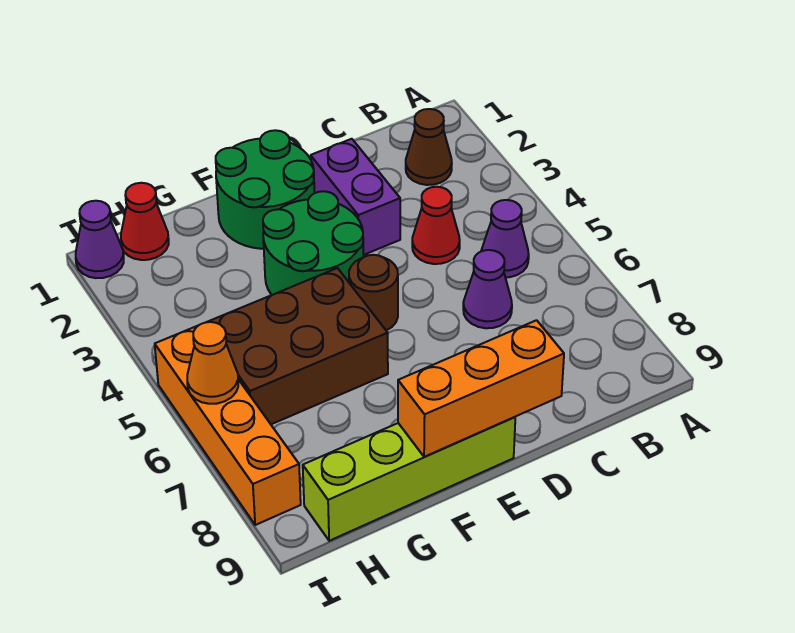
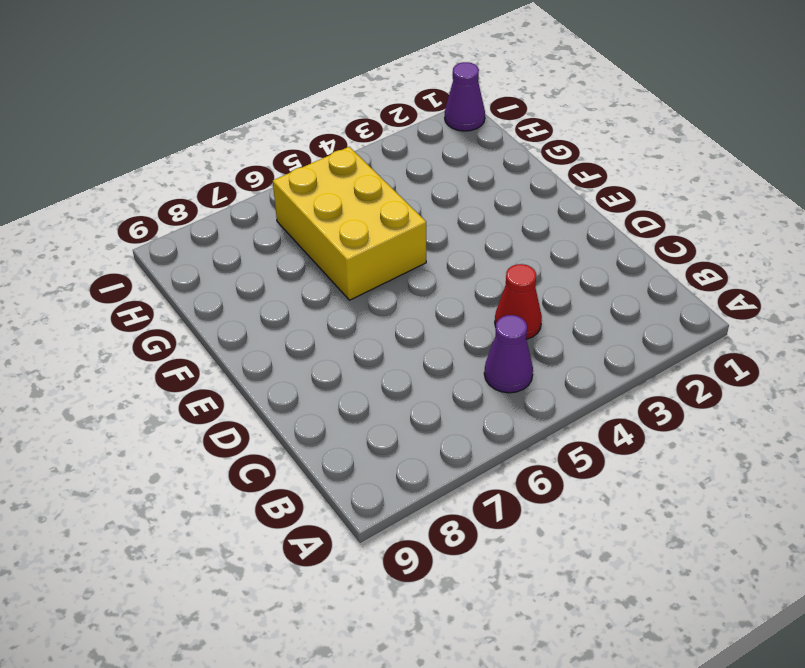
yellow 2x3 brick [273,147,426,300] -> brown 2x3 brick [208,268,388,424]
none -> brown 1x1 cone [406,109,452,185]
none -> purple 1x1 cone [463,250,512,328]
none -> purple 1x2 brick [310,139,400,255]

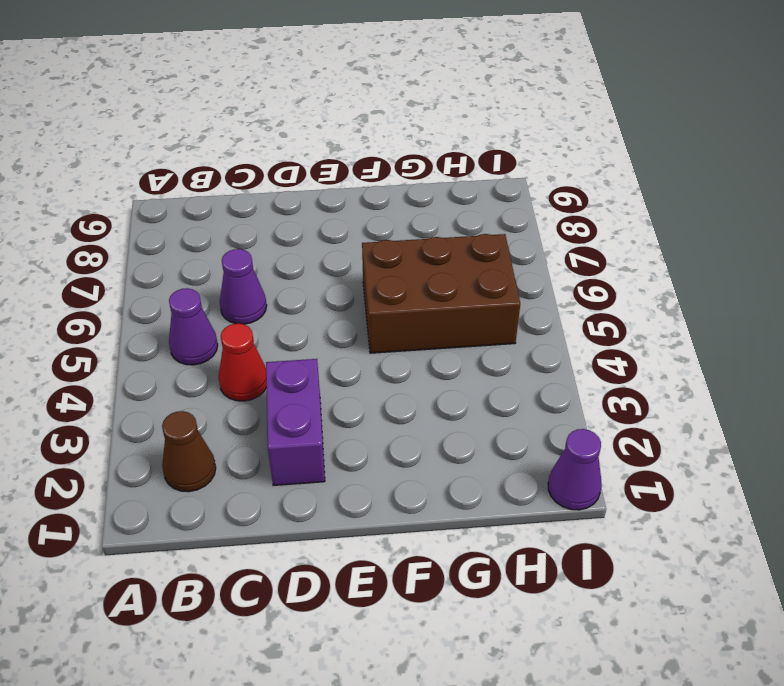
none -> green 2x2 round brick [216,130,314,249]
none -> green 2x2 round brick [263,191,363,295]
none -> brown 1x1 round brick [349,255,398,330]

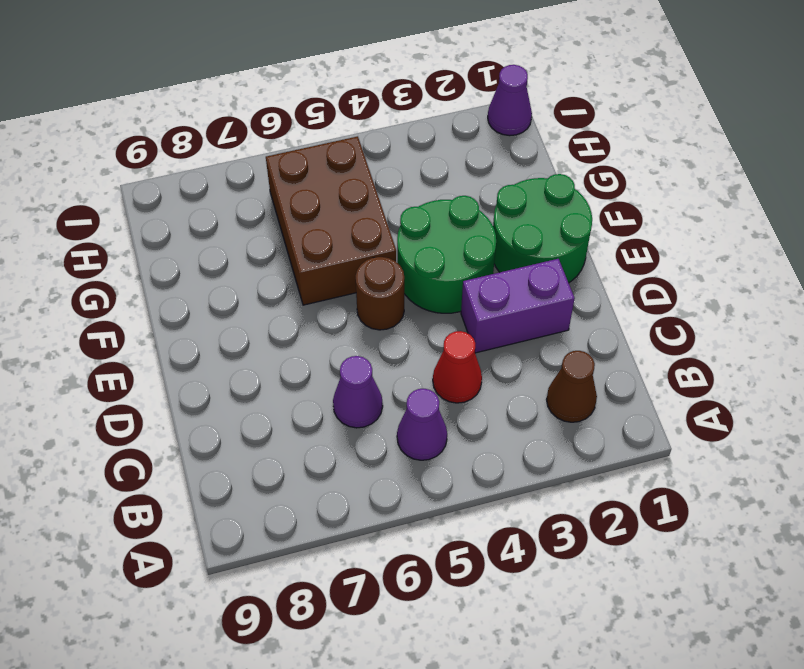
none -> lime 1x4 brick [303,417,515,541]
none -> red 1x1 cone [121,183,169,260]
none -> orange 1x4 brick [155,326,301,525]

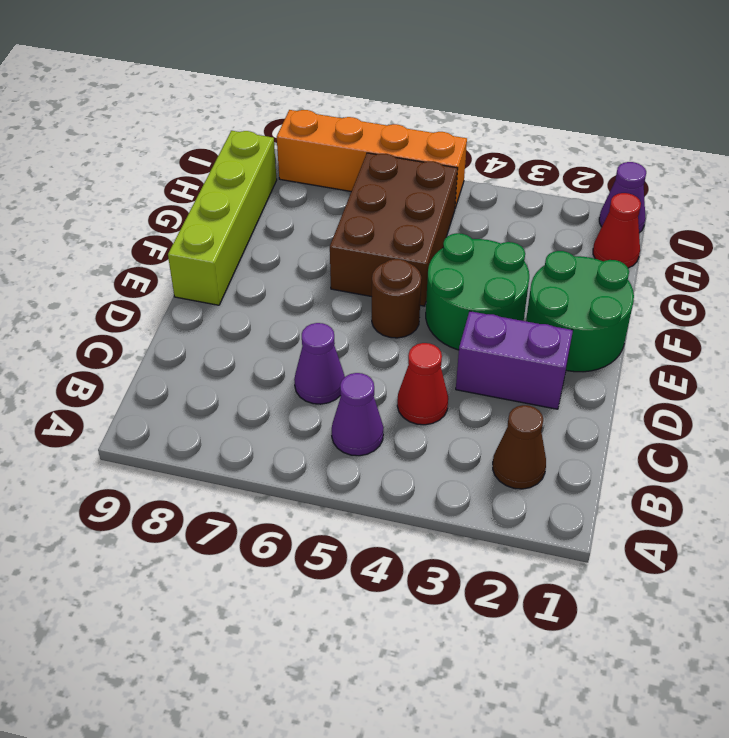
none -> orange 1x3 brick [398,320,564,457]
none -> orange 1x1 cone [187,322,238,404]

